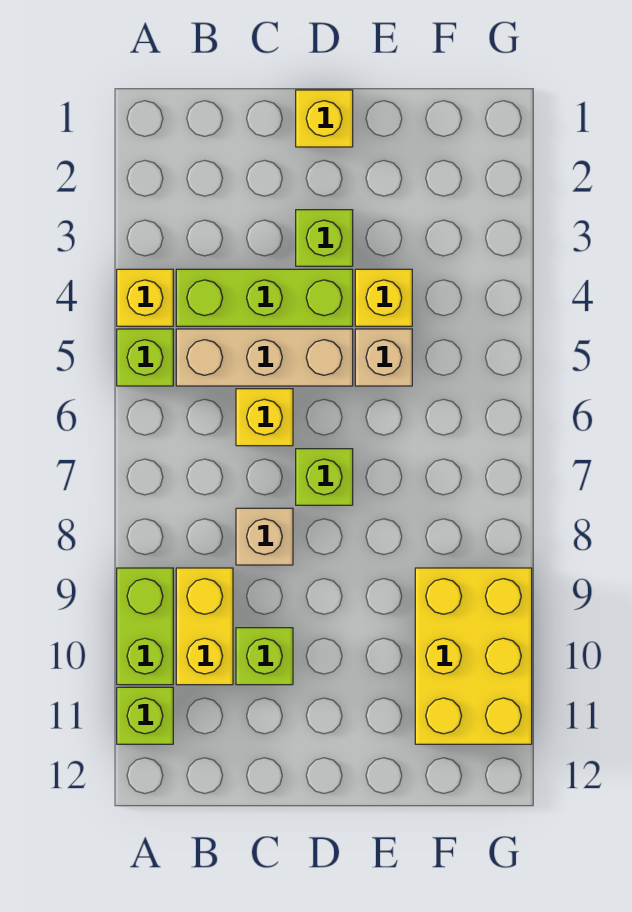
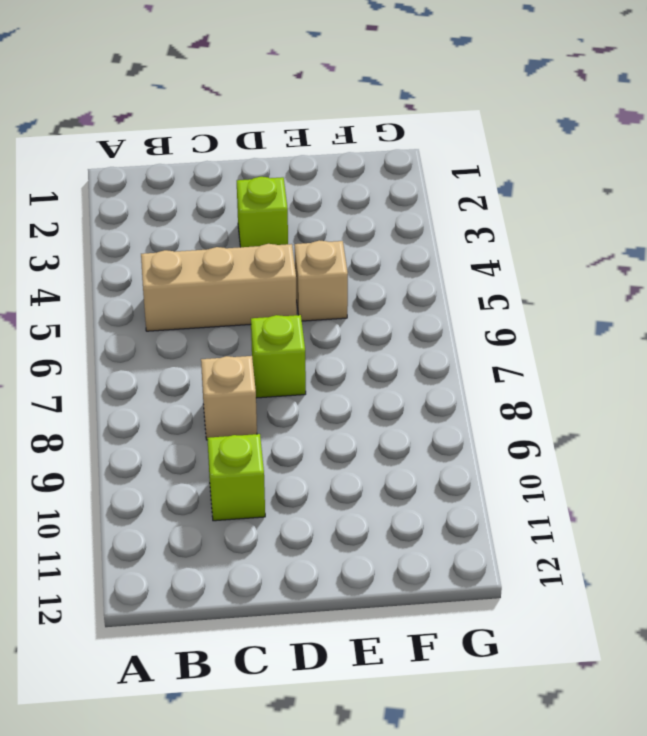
none -> yellow 1x1 brick [117,269,173,326]
none -> lime 1x1 brick [117,329,173,386]
none -> lime 1x2 brick [117,568,173,685]

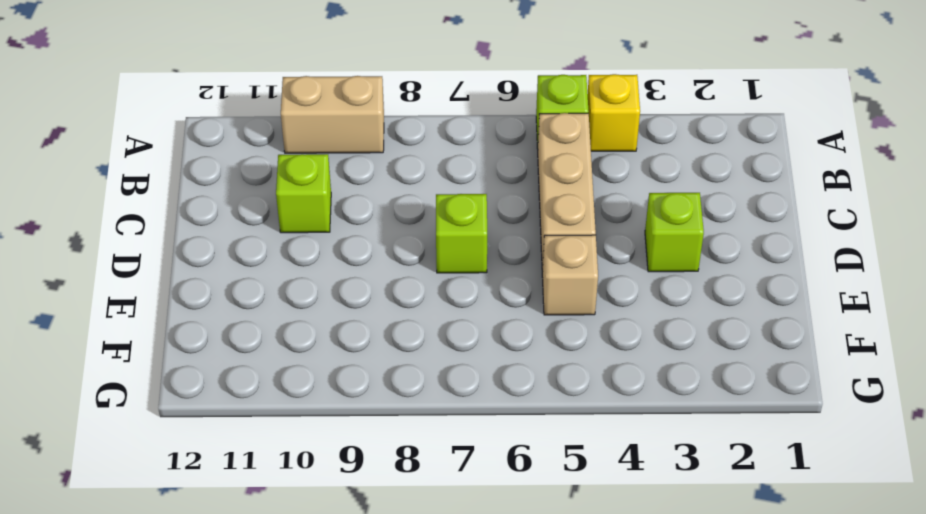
tan 1x2 brick [281,76,384,153] -> lime 1x2 brick [117,568,173,685]
none -> lime 1x1 brick [117,687,173,744]
none -> lime 1x3 brick [176,269,353,326]
none -> yellow 1x2 brick [176,568,233,685]

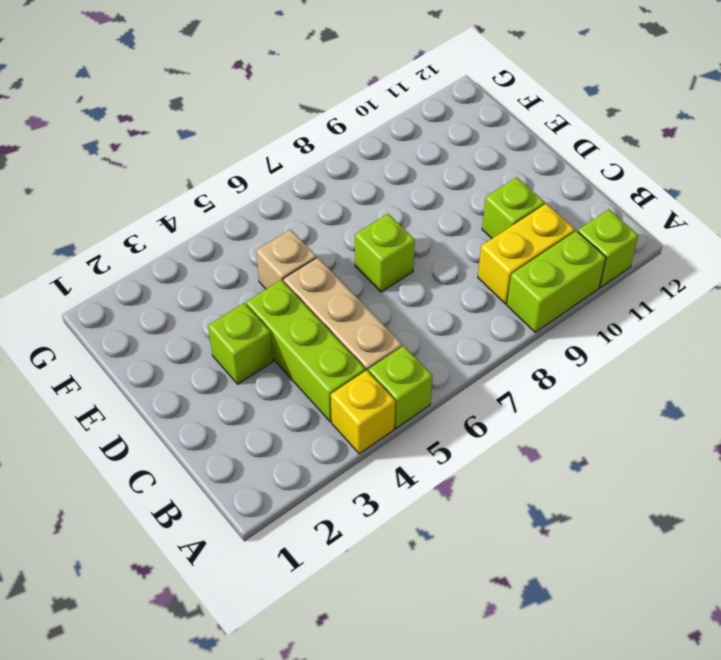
none -> yellow 1x1 brick [236,389,293,446]
none -> tan 1x1 brick [236,508,293,565]
none -> yellow 1x1 brick [296,90,353,147]

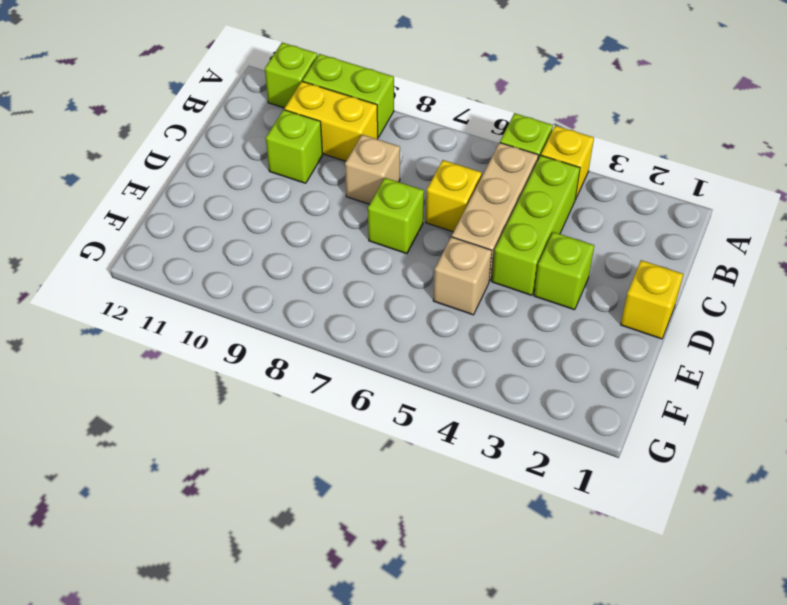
none -> yellow 1x1 brick [355,269,412,326]
none -> yellow 2x3 brick [415,568,532,744]

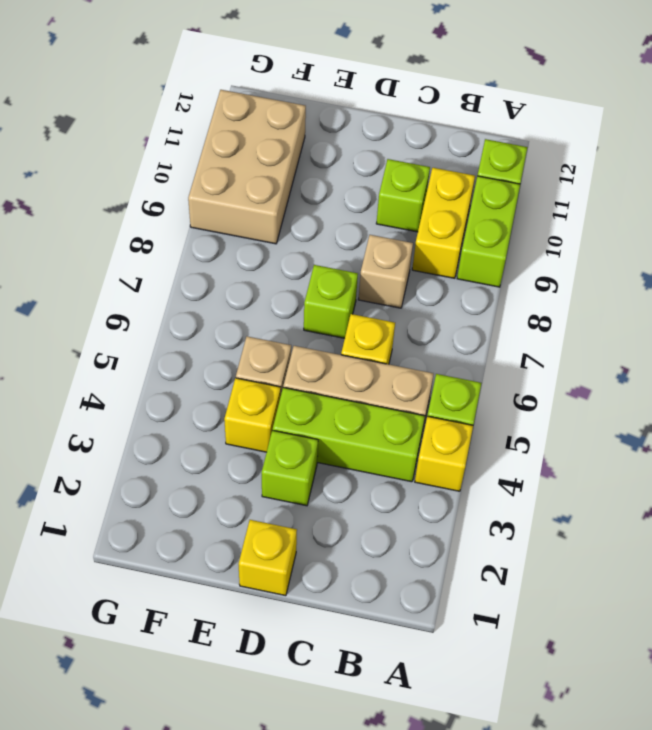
tan 2x3 brick [188,90,306,244] -> yellow 2x3 brick [415,568,532,744]

